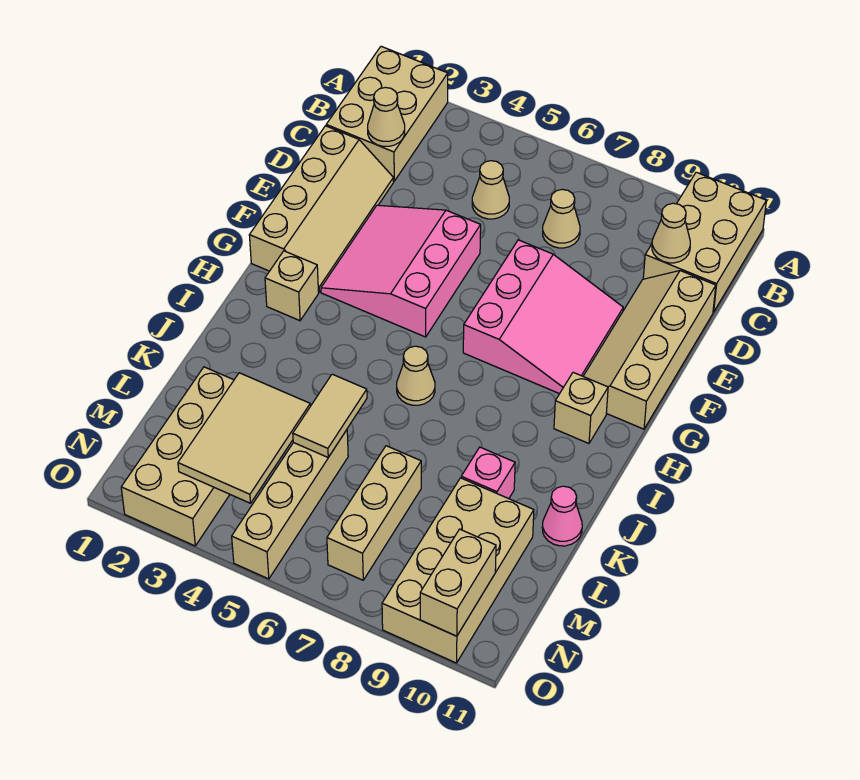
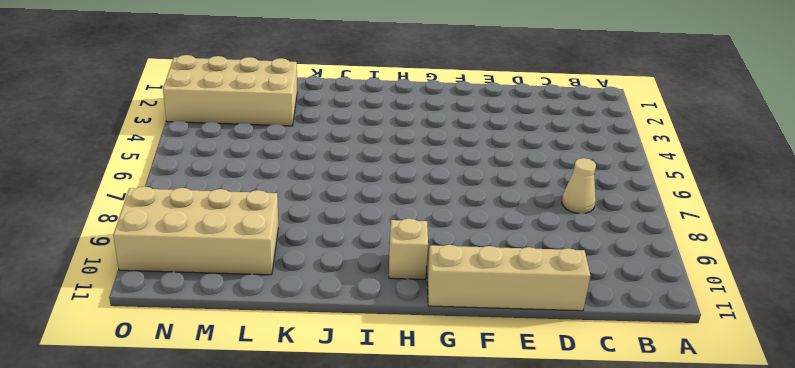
none -> tan 2x3 brick [326,46,448,181]
none -> tan 2x3 brick [643,172,766,312]
none -> tan 1x1 cone [472,161,509,219]

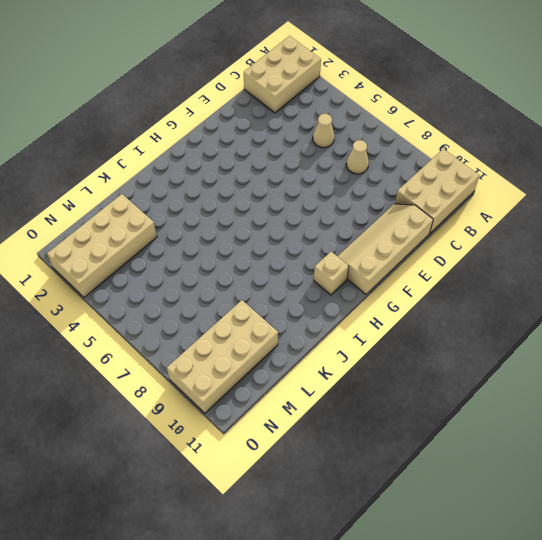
none -> tan 2x4 slope [249,126,394,292]
none -> pink 3x3 slope [321,205,481,337]
none -> pink 3x3 slope [463,240,623,394]

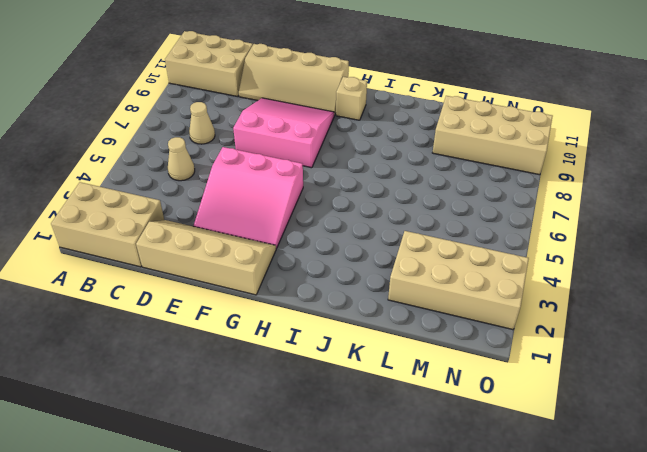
none -> tan 1x1 brick [265,251,319,321]
none -> tan 1x1 cone [397,346,435,405]
none -> pink 1x1 brick [461,447,515,499]

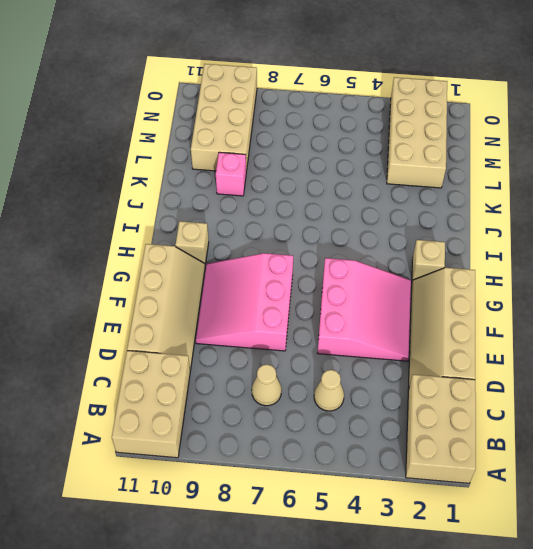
none -> tan 1x1 cone [397,346,435,405]
none -> pink 1x1 cone [542,486,582,546]
none -> tan 1x4 brick [232,430,348,579]

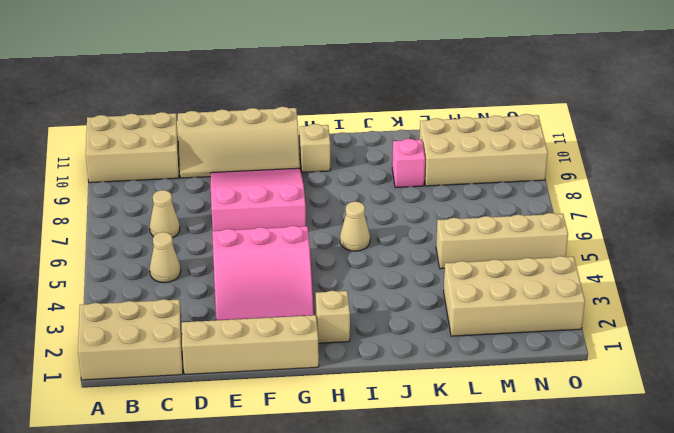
none -> pink 1x1 cone [542,486,582,546]
none -> tan 1x3 brick [327,446,421,580]
none -> tan 1x1 cone [368,87,405,146]

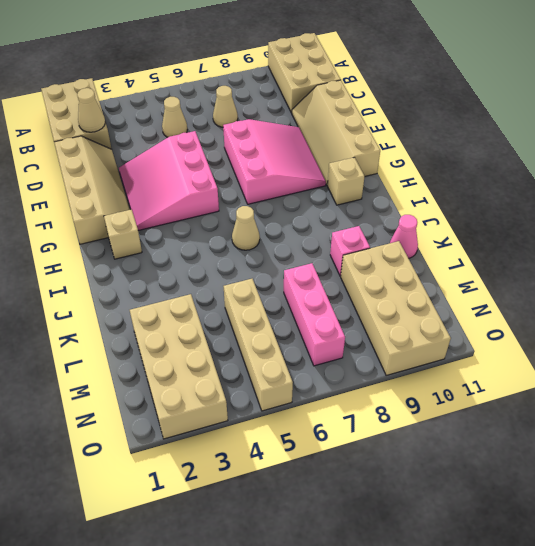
pink 1x3 brick [284,263,345,366] -> tan 1x3 brick [327,446,421,580]
none -> tan 1x1 cone [652,203,690,263]
none -> tan 1x2 tile [293,374,367,457]
none -> tan 2x3 tile [178,373,310,503]

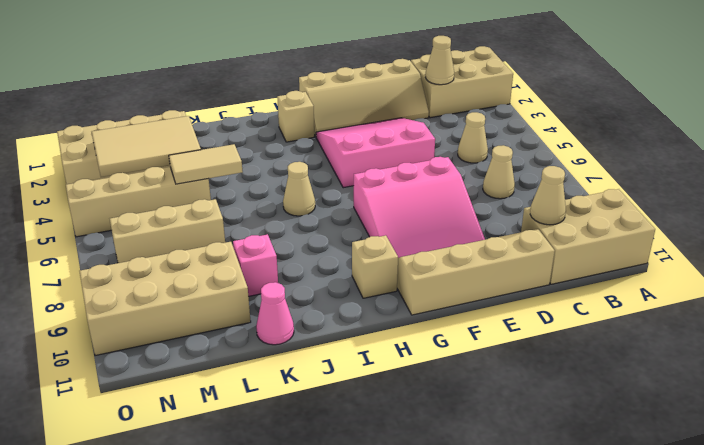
none -> tan 1x2 brick [420,529,496,636]

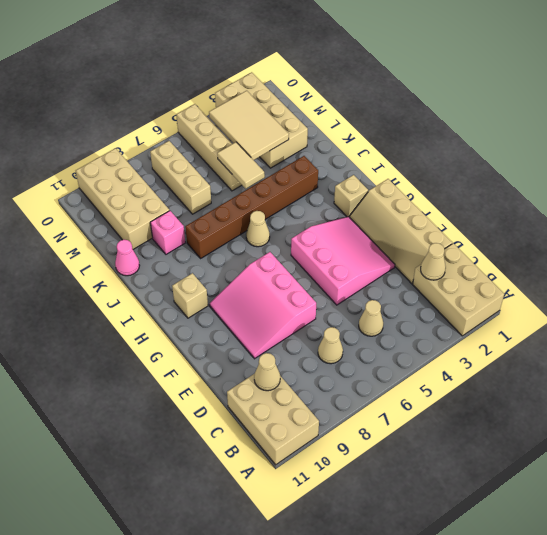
brown 1x6 brick [185,156,318,258] -> none
none -> tan 2x4 slope [583,271,716,429]
none -> tan 1x2 brick [420,529,496,636]

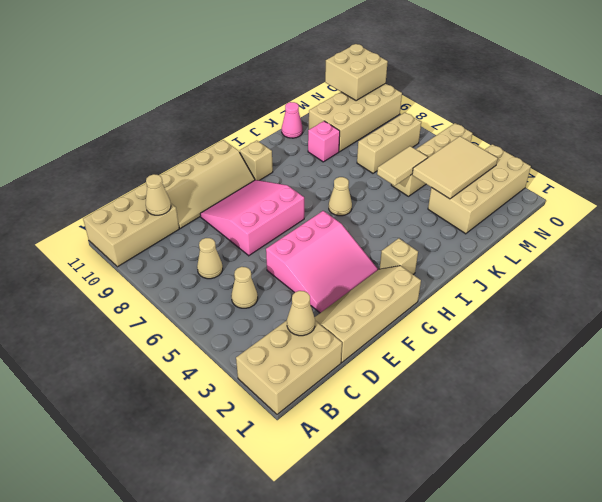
tan 2x2 brick [325,44,388,101] -> tan 1x2 brick [420,529,496,636]

